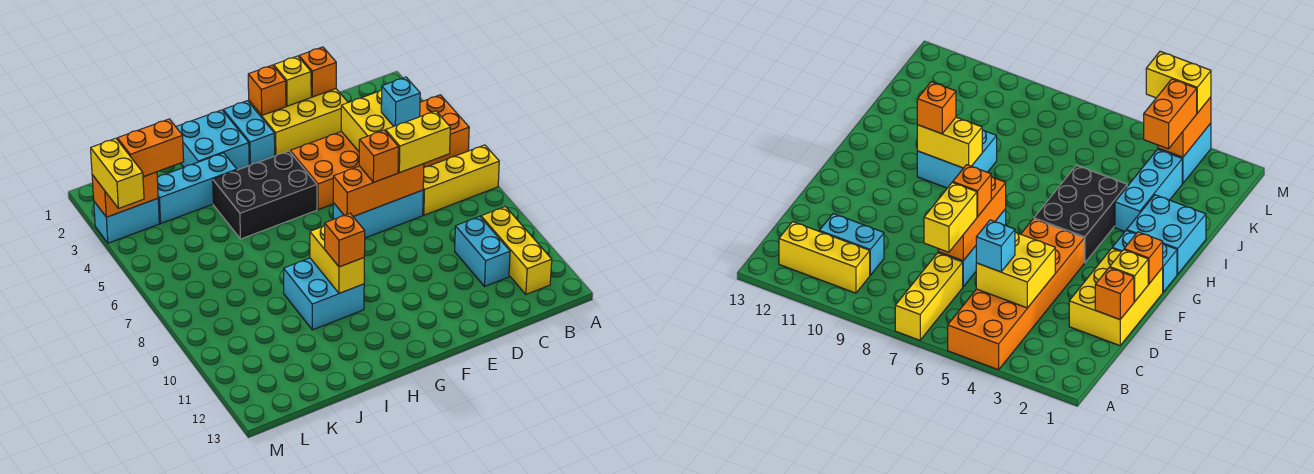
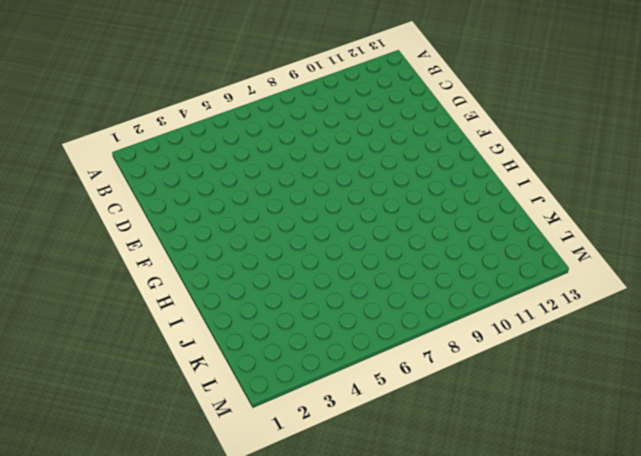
none -> orange 2x6 brick [290,95,469,210]
none -> yellow 1x3 brick [423,145,499,215]
none -> yellow 1x3 brick [481,206,552,294]

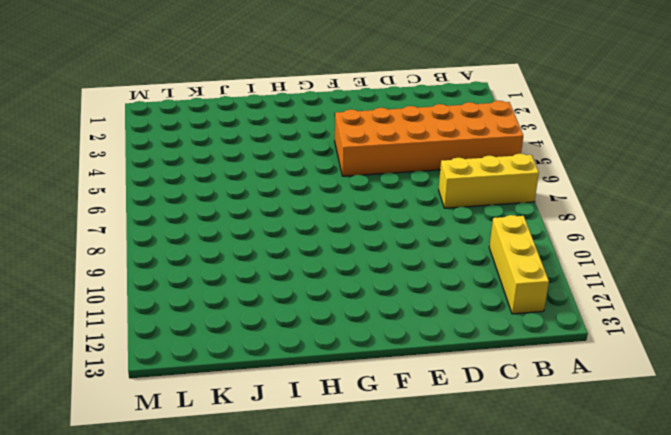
none -> cyan 1x2 brick [455,216,510,286]
none -> yellow 2x3 brick [249,89,348,156]
none -> cyan 1x3 brick [333,190,423,238]

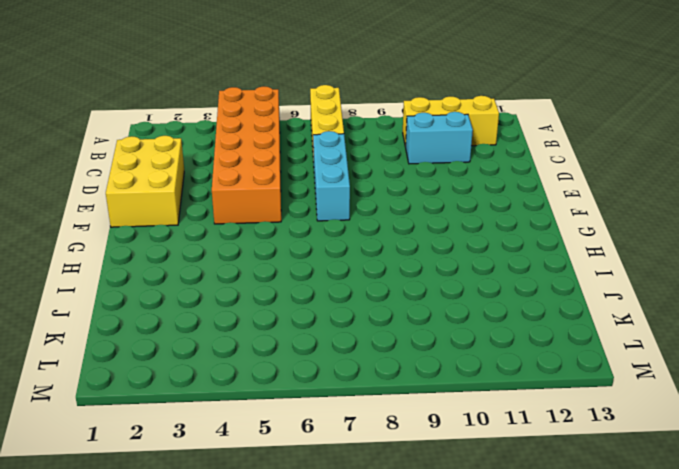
none -> cyan 1x2 brick [223,101,275,165]
none -> black 2x3 brick [213,151,317,239]
none -> cyan 2x2 brick [176,110,249,170]

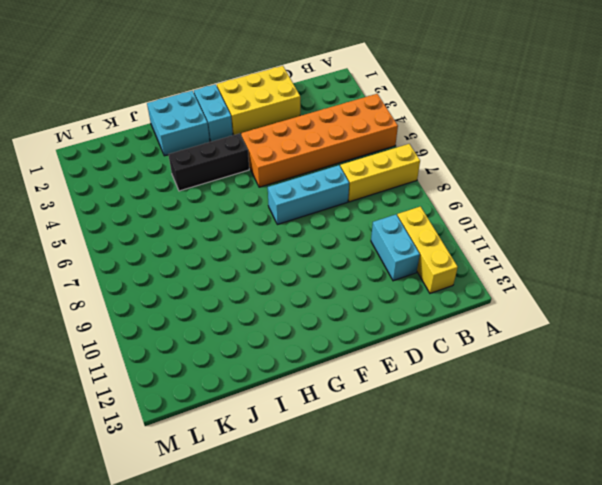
black 1x3 brick [168,134,249,191] -> black 2x3 brick [213,151,317,239]
none -> cyan 2x2 brick [284,258,364,330]
none -> cyan 1x3 brick [157,153,237,223]
none -> cyan 1x2 brick [94,198,159,243]

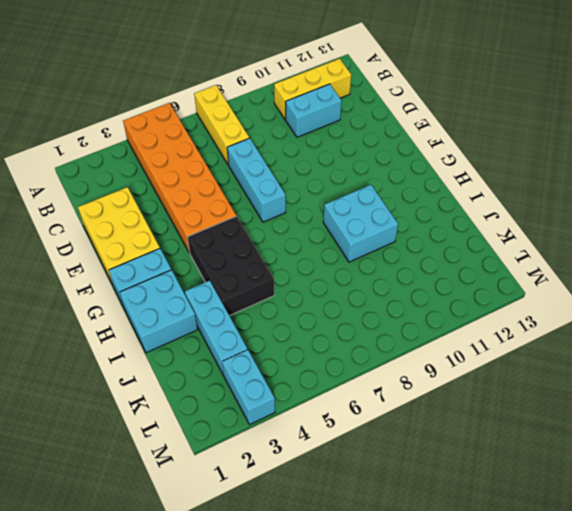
none -> yellow 2x2 brick [341,90,394,151]
none -> orange 1x1 brick [299,47,336,97]
none -> orange 1x3 brick [333,164,424,217]

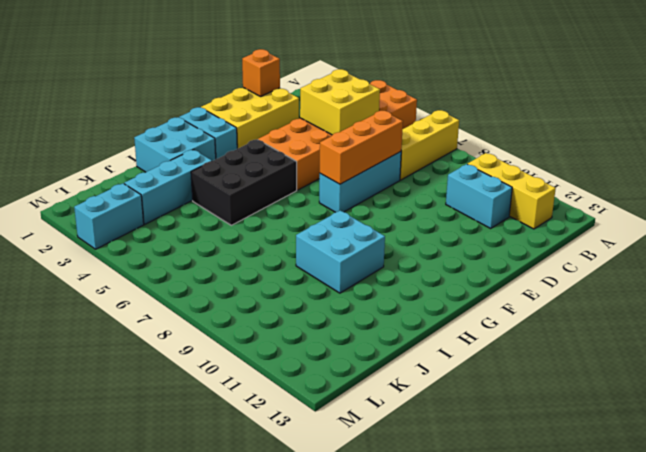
none -> yellow 1x1 brick [274,56,311,106]
none -> orange 1x1 brick [248,65,286,115]
none -> yellow 1x2 brick [310,226,364,293]

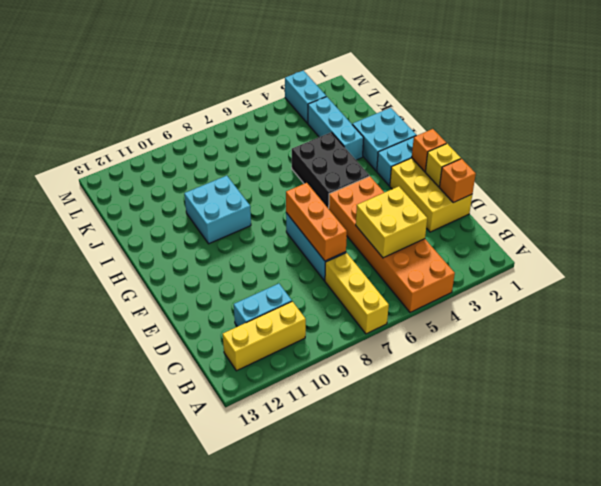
none -> yellow 1x2 brick [310,226,364,293]
none -> orange 1x2 brick [92,172,158,217]
none -> cyan 1x1 brick [381,77,420,126]

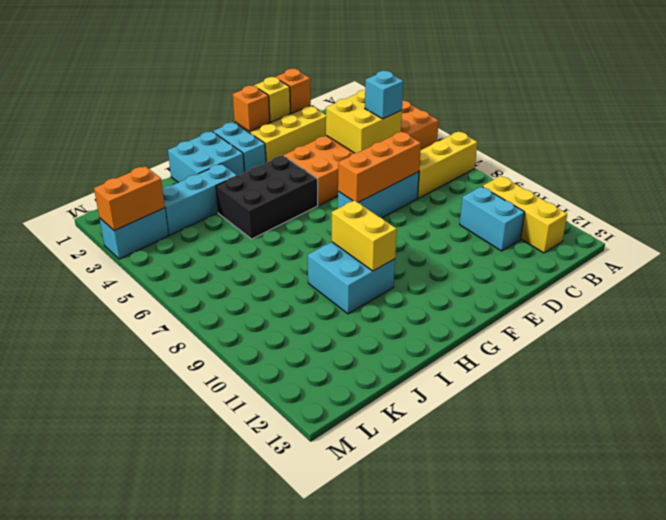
none -> yellow 1x2 brick [386,111,450,173]
none -> orange 1x1 brick [359,130,399,182]
none -> orange 1x1 brick [325,213,365,267]

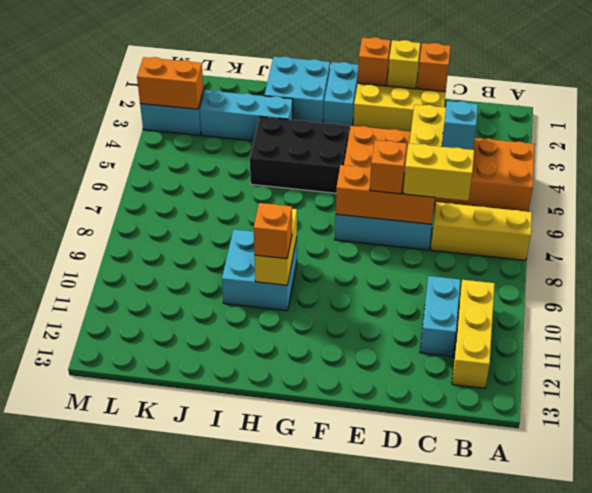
none -> orange 1x2 brick [117,119,184,177]
none -> yellow 1x2 brick [91,138,144,208]

